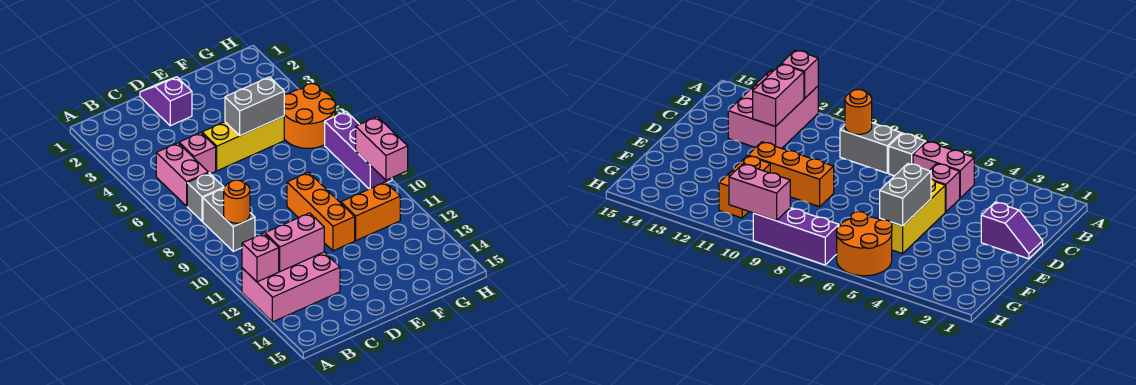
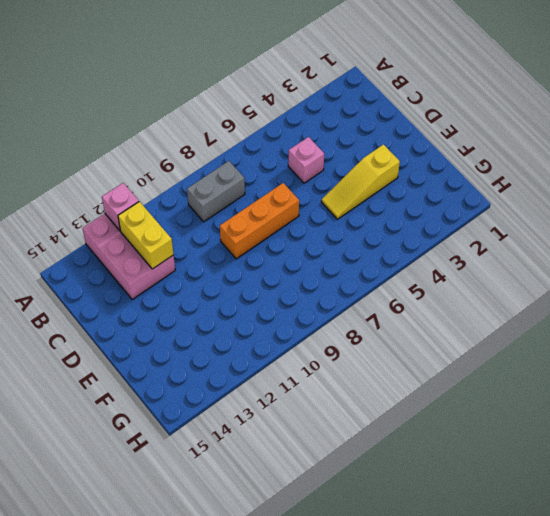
yellow 1x2 brick [118,202,174,269] -> pink 1x2 brick [265,213,324,271]
orange 1x3 brick [220,183,299,259] -> orange 1x3 brick moved to [287,172,355,251]
yellow 1x3 slope [321,145,400,219] -> yellow 1x3 brick [202,116,284,171]
none -> pink 1x2 brick [156,143,208,206]
none -> grey 1x1 brick [187,173,224,221]
none -> purple 1x2 slope [140,77,192,126]

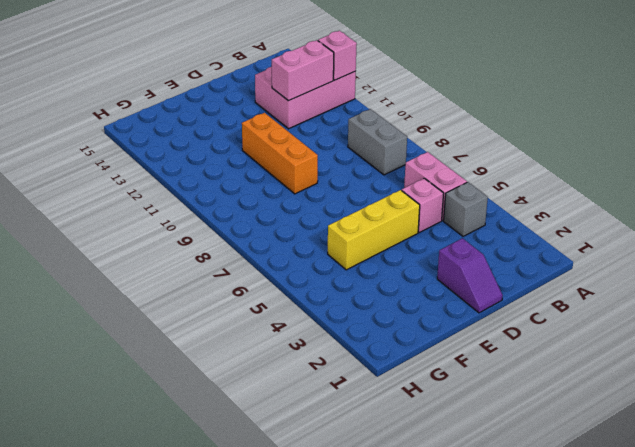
grey 1x1 brick [444,182,488,236] -> grey 1x1 brick moved to [187,173,224,221]
none -> orange 1x2 brick [341,182,400,240]
none -> orange 2x2 round brick [284,84,336,148]
none -> purple 1x3 brick [325,112,392,189]

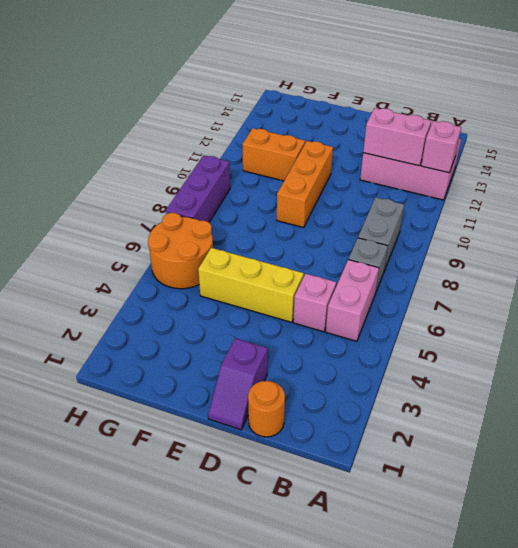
orange 1x1 round brick [248,381,285,437] -> orange 1x1 round brick moved to [224,180,250,223]
none -> grey 1x2 brick [225,77,284,136]
none -> pink 1x2 brick [356,117,408,180]

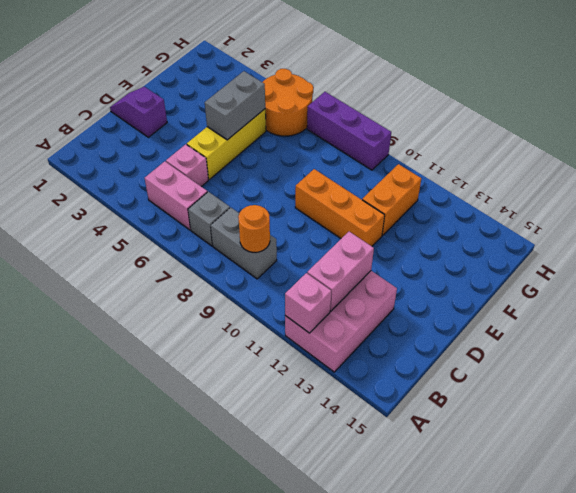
none -> pink 1x2 brick [356,117,408,180]

